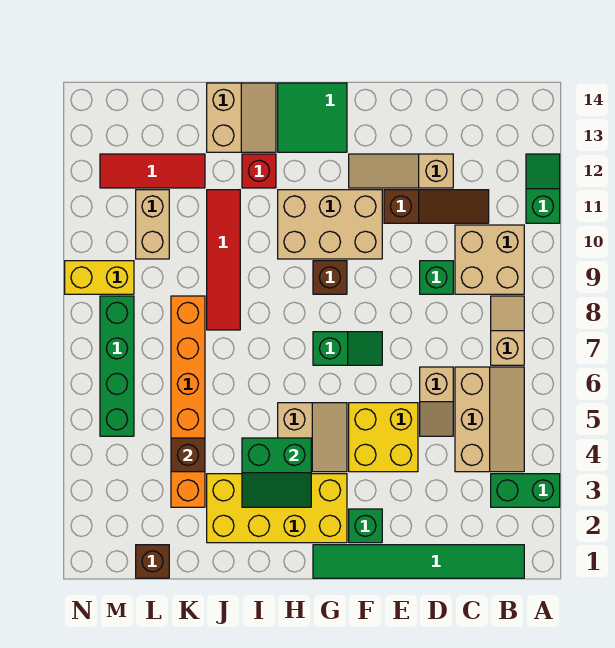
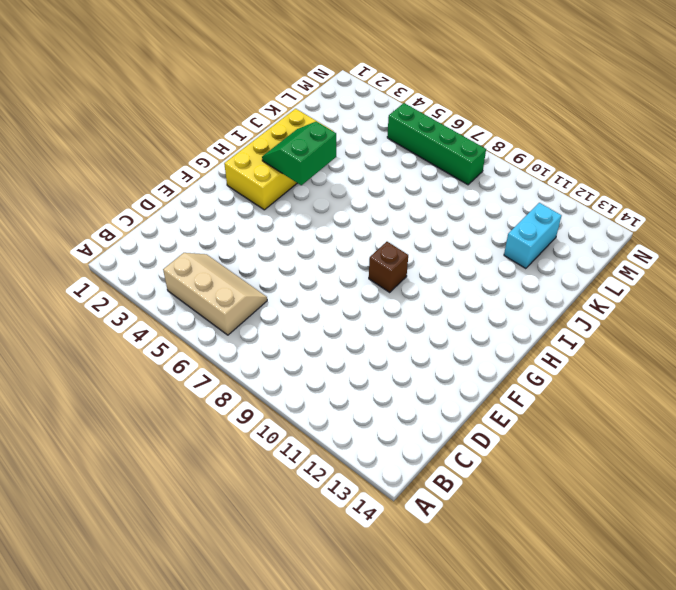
tan 2x3 slope [163,253,267,335] -> tan 2x3 slope turned to [455,367,524,472]
cyan 1x2 brick [504,203,562,269] -> red 1x3 tile [100,154,205,188]
none -> green 1x2 brick [491,474,560,507]
none -> green 1x2 slope [526,154,560,223]
none -> green 1x6 tile [313,545,524,578]

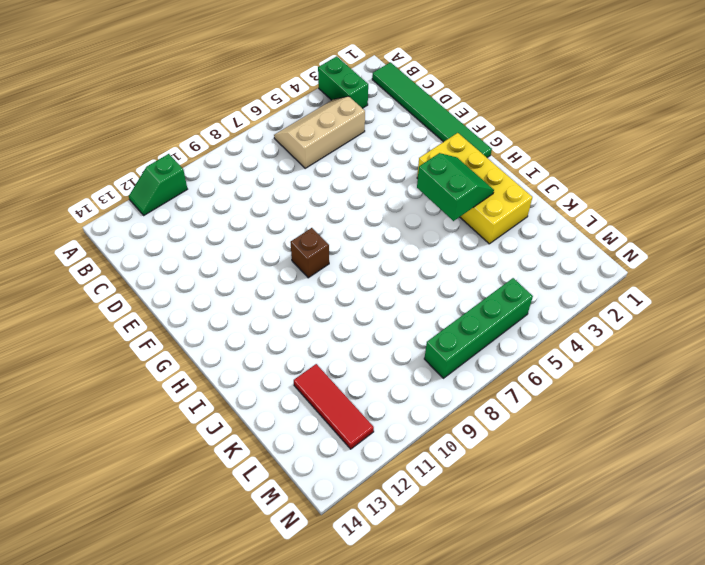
none -> tan 1x2 slope [491,296,524,365]
none -> tan 2x2 brick [455,225,524,294]
none -> brown 1x3 slope [384,190,489,223]

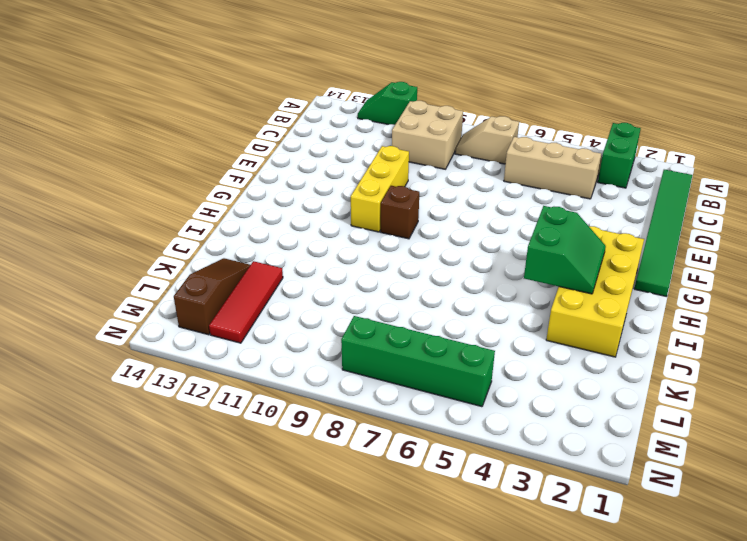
yellow 1x3 brick [351,146,409,232] -> tan 2x3 brick [278,190,382,259]
brown 1x3 slope [174,258,250,335] -> brown 1x3 slope moved to [384,190,489,223]
none -> tan 1x2 slope [420,367,453,436]
none -> green 1x1 brick [420,261,453,294]
none -> tan 1x3 slope [349,154,453,188]

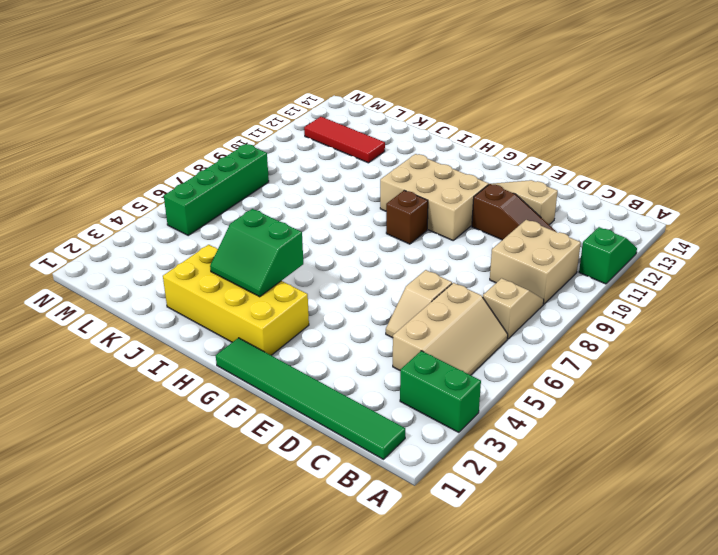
none -> green 1x1 brick [420,261,453,294]
none -> yellow 2x2 brick [349,403,418,472]
none -> green 1x1 brick [349,509,382,543]

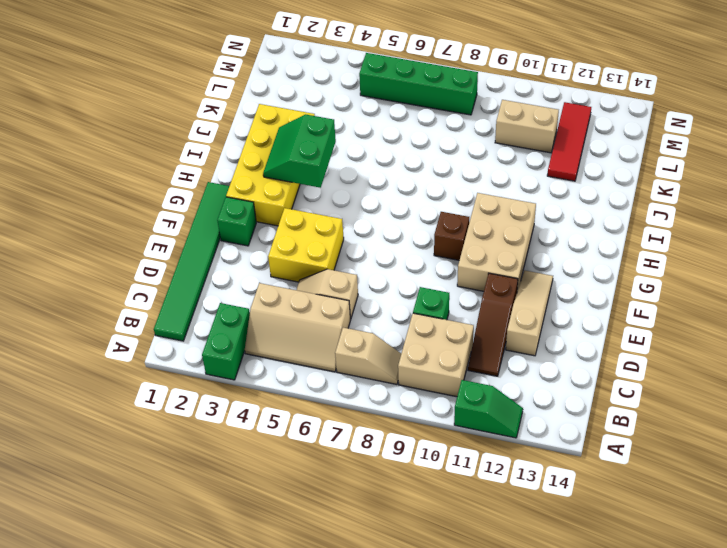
none -> green 1x2 slope [313,332,382,365]
none -> tan 2x2 slope [278,403,347,472]
none -> green 2x2 tile [278,83,347,152]

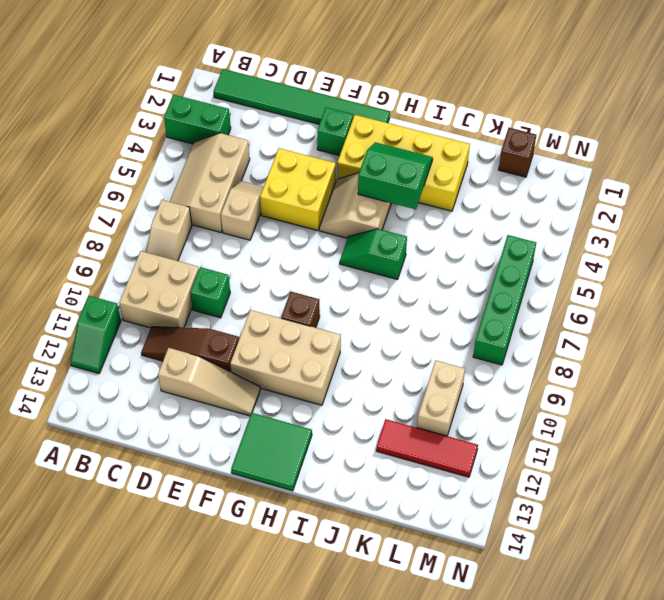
green 1x2 slope [340,229,407,279] -> green 1x2 slope moved to [313,332,382,365]
none -> red 1x1 brick [242,154,276,188]
none -> tan 2x2 slope [207,83,276,152]
none -> red 1x4 tile [207,190,240,330]

